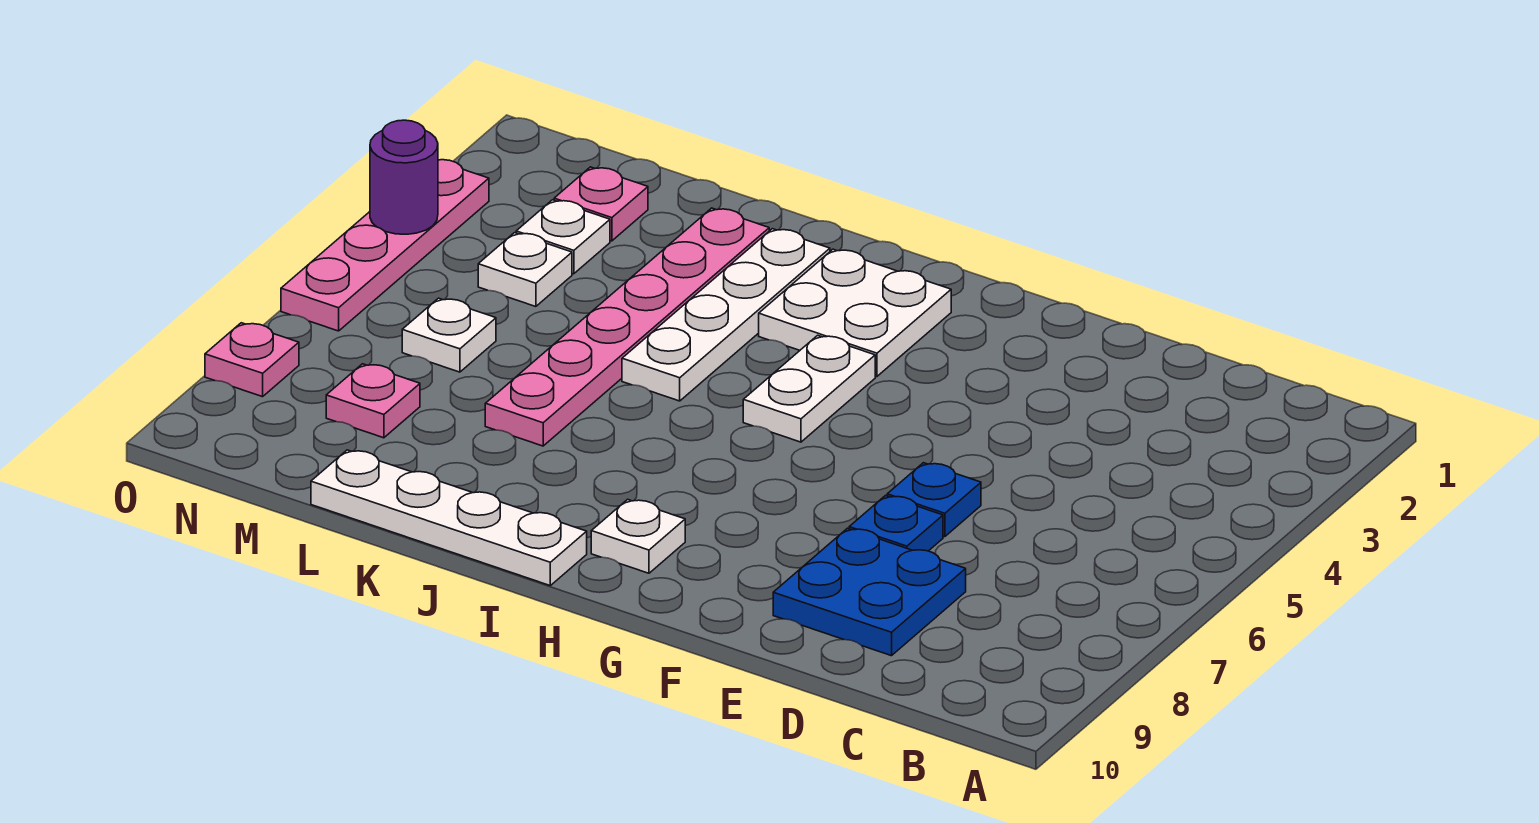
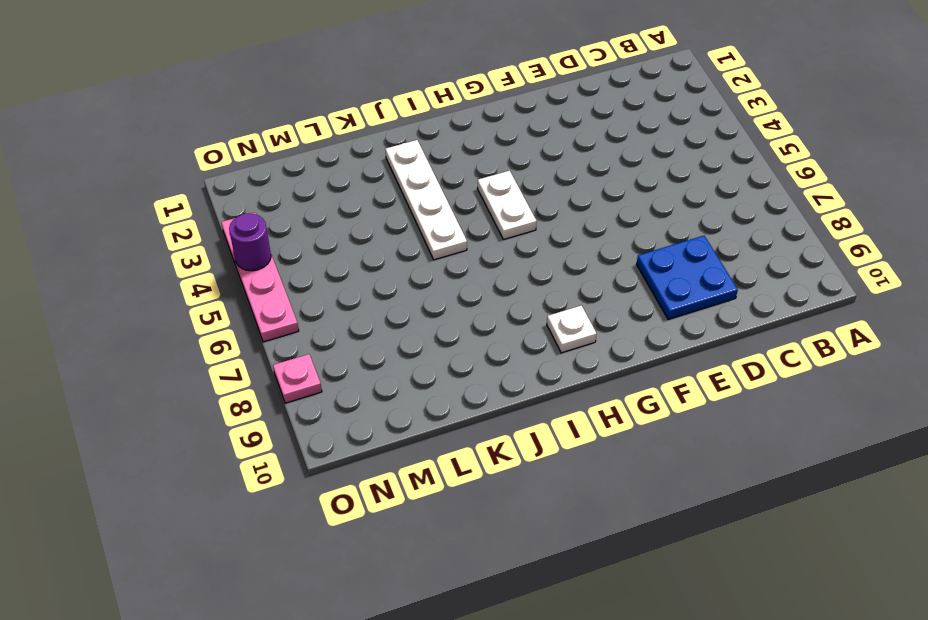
none -> blue 1x1 plate [887,463,981,537]
none -> blue 1x1 plate [849,496,943,551]
none -> white 2x2 plate [759,249,951,377]

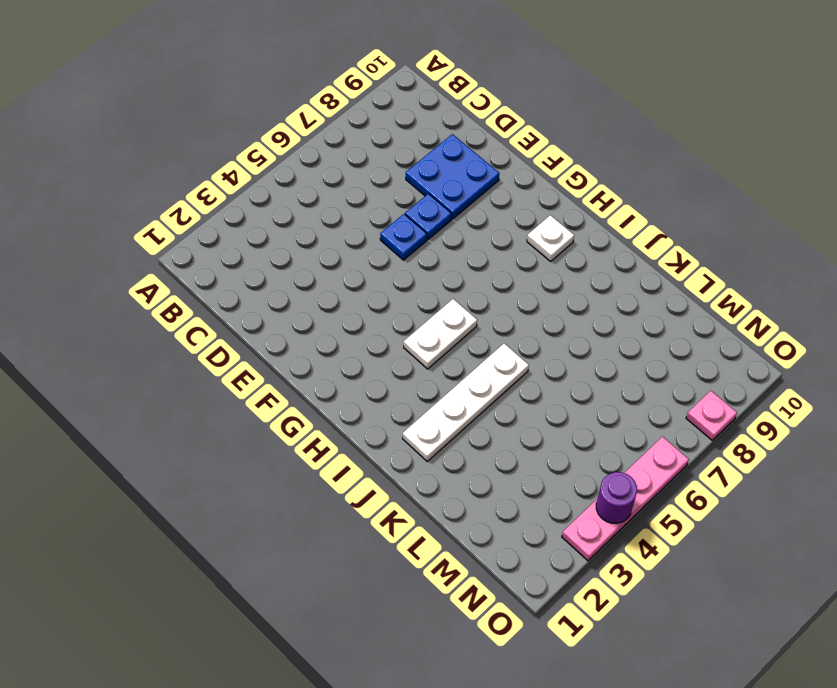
none -> white 2x2 plate [759,249,951,377]
none -> white 1x4 plate [311,450,587,585]
none -> pink 1x6 plate [485,208,769,446]

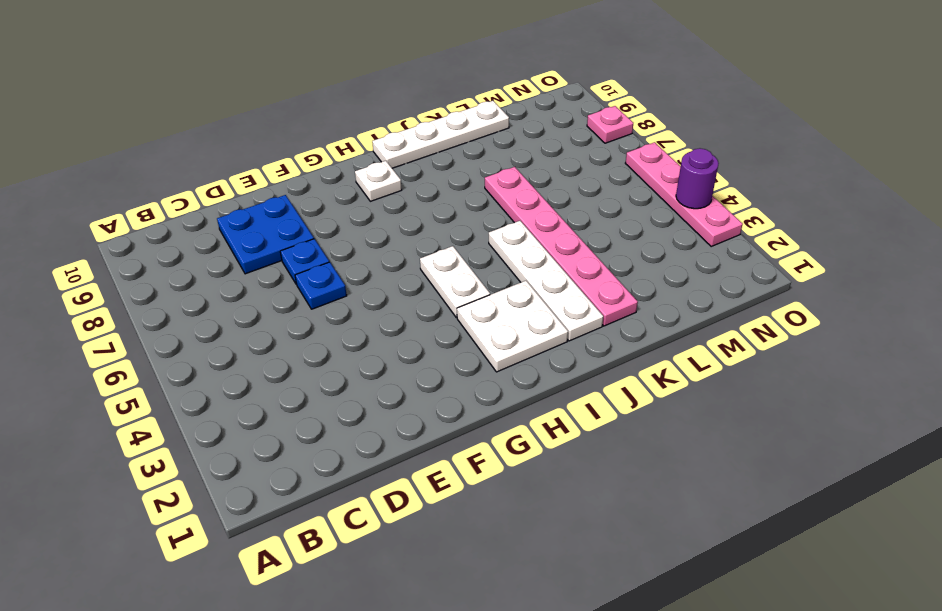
none -> pink 1x1 plate [554,167,648,241]
none -> white 1x1 plate [516,200,610,274]
none -> white 1x1 plate [478,233,572,307]

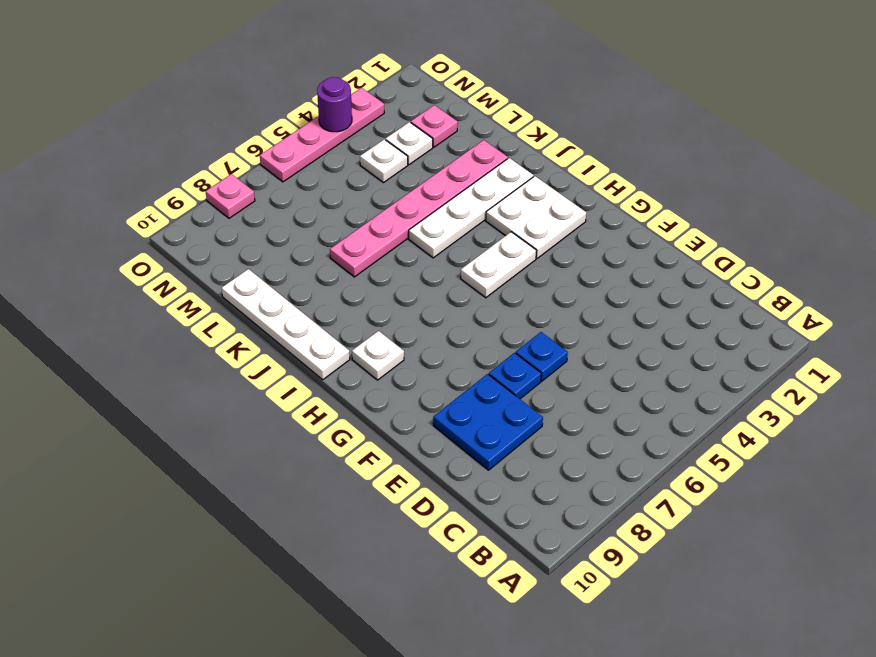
none -> white 1x1 plate [402,298,496,372]
none -> pink 1x1 plate [326,364,420,438]

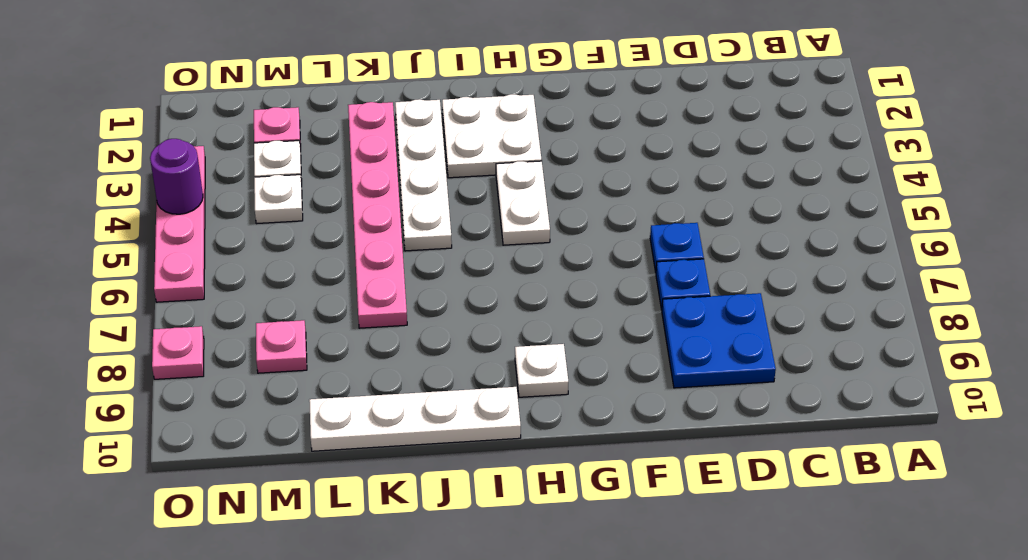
none -> white 1x1 plate [402,298,496,372]

